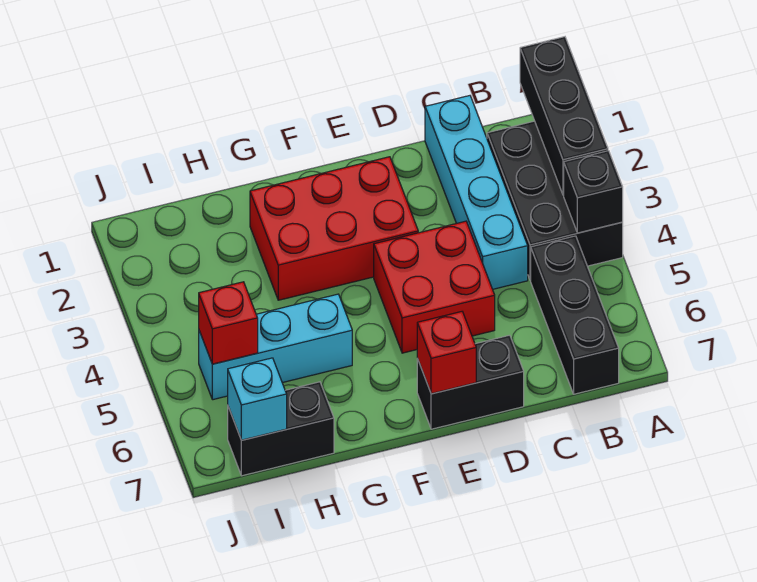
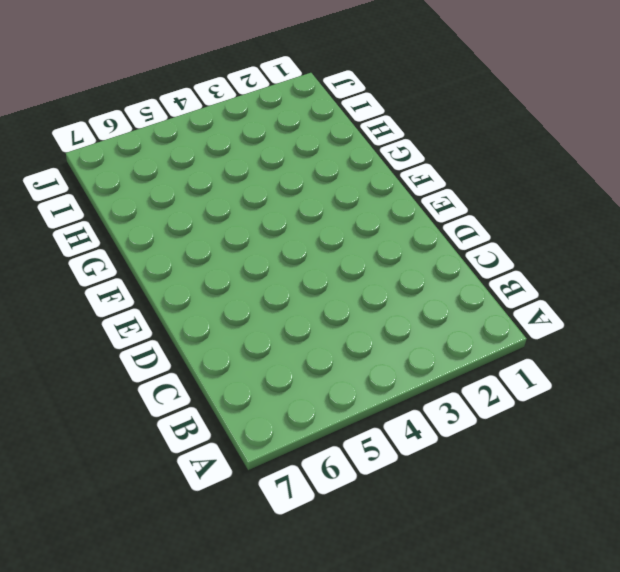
none -> black 2x3 brick [487,121,623,280]
none -> black 1x3 brick [531,236,619,394]
none -> cyan 1x4 brick [425,96,528,289]

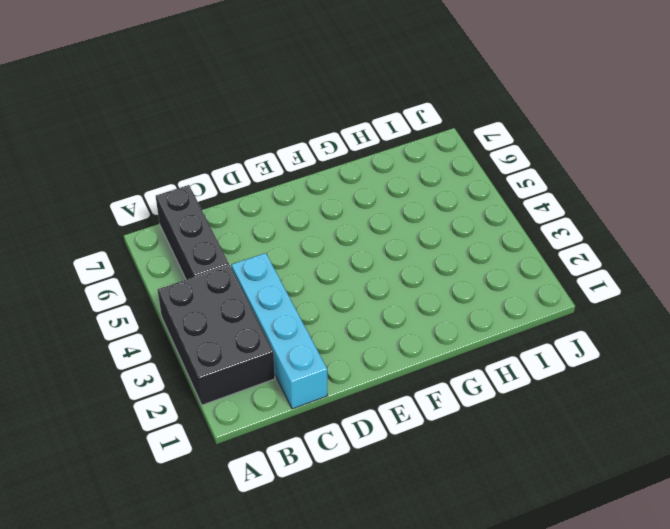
none -> red 2x2 brick [374,221,495,353]
none -> black 1x2 brick [417,335,524,429]
none -> red 2x3 brick [250,157,418,300]

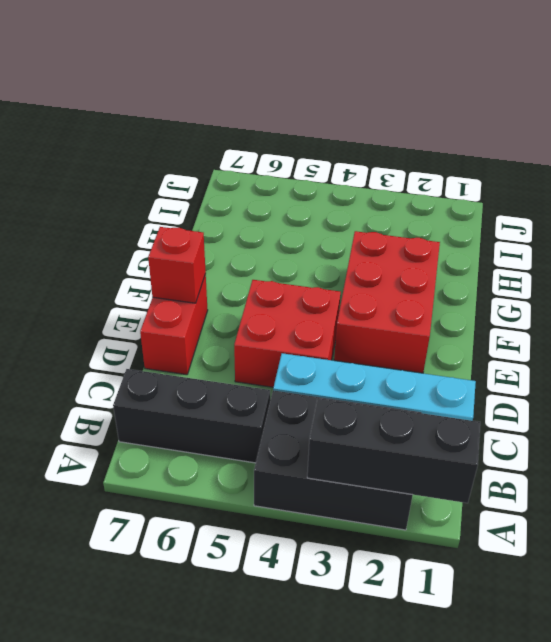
red 1x2 brick [140,274,208,375] -> black 1x2 brick [417,335,524,429]
none -> cyan 1x3 brick [199,294,352,400]
none -> black 1x2 brick [228,382,334,476]
none -> black 1x1 brick [564,151,623,233]

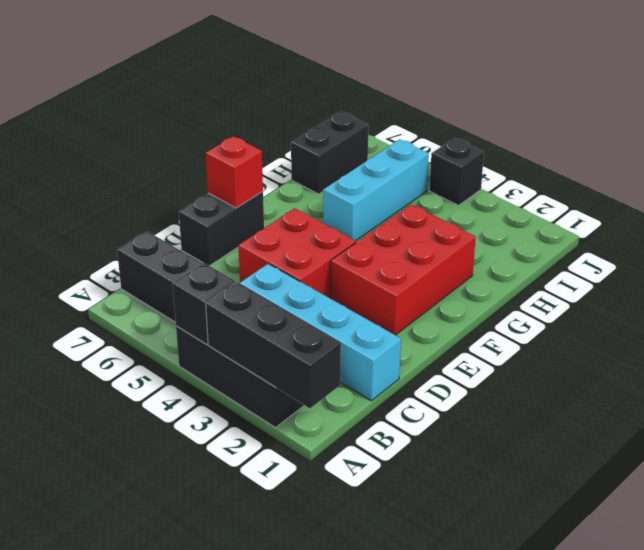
black 1x1 brick [429,138,484,205] -> none
none -> red 1x1 brick [199,282,258,364]
none -> cyan 1x1 brick [228,358,287,440]

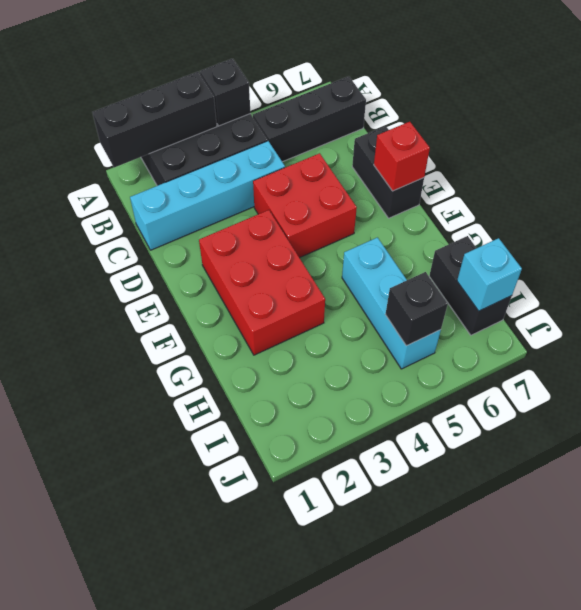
black 1x1 brick [385,272,448,346] -> red 1x1 brick [199,282,258,364]

